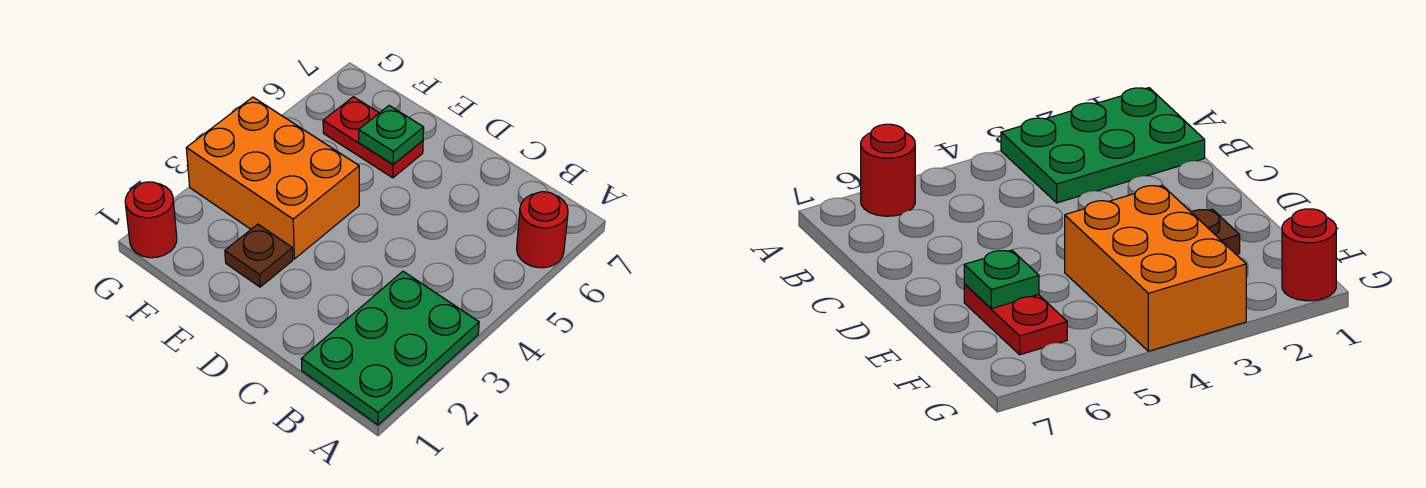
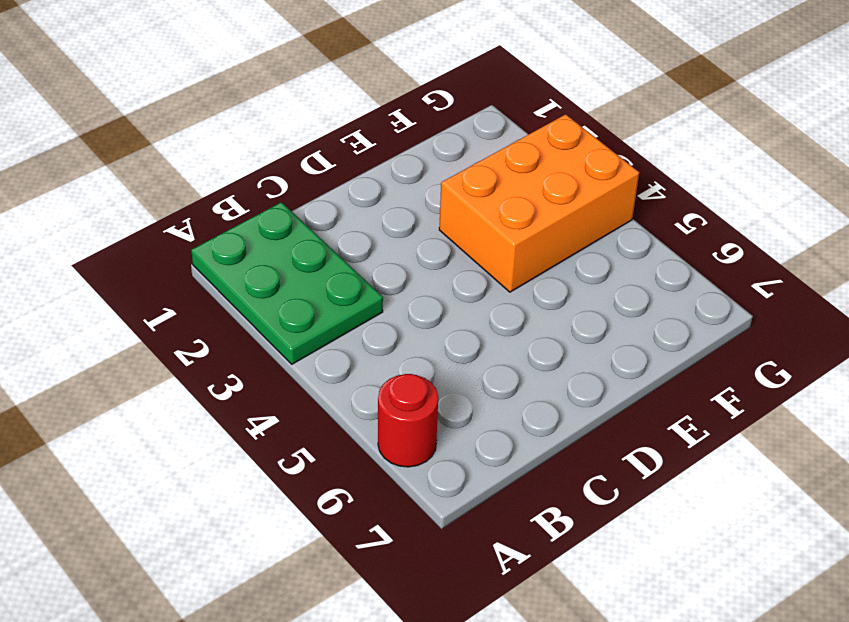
none -> brown 1x1 plate [225,224,293,287]
none -> red 1x2 plate [323,97,423,178]

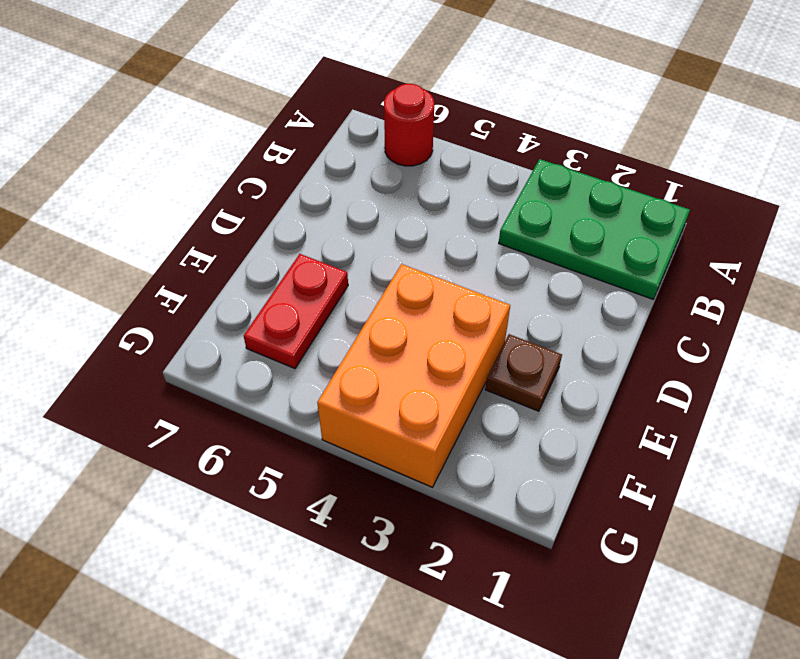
none -> red 1x1 round brick [125,182,177,258]
none -> green 1x1 plate [359,106,424,164]

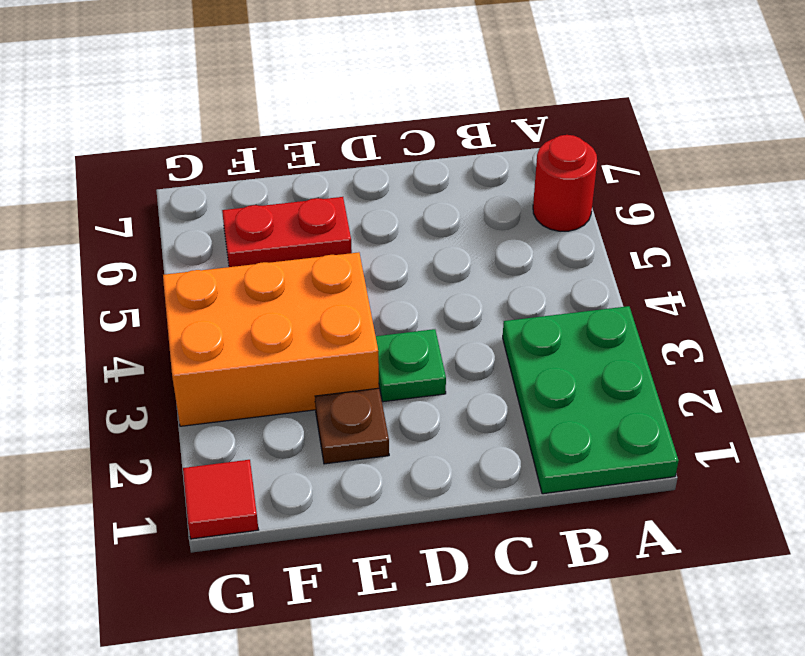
green 1x1 plate [376,329,446,402] -> green 1x1 plate moved to [359,106,424,164]
red 1x1 tile [183,460,258,539] -> red 1x1 round brick [125,182,177,258]

